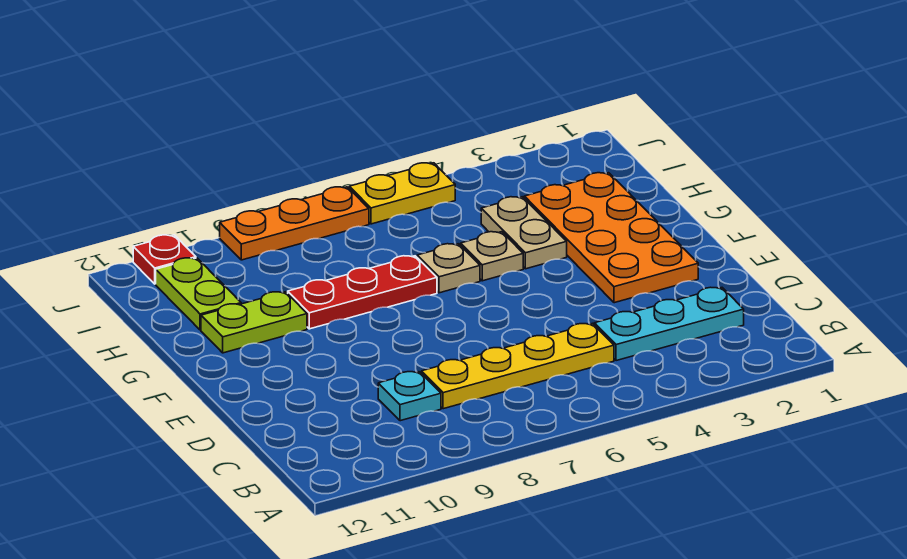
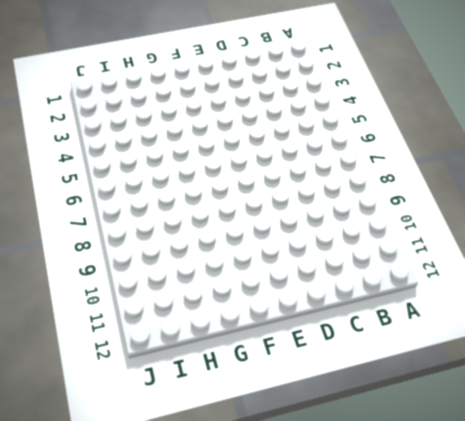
none -> cyan 1x3 plate [594,287,744,361]
none -> yellow 1x4 plate [422,323,614,409]
none -> cyan 1x1 plate [378,372,441,421]

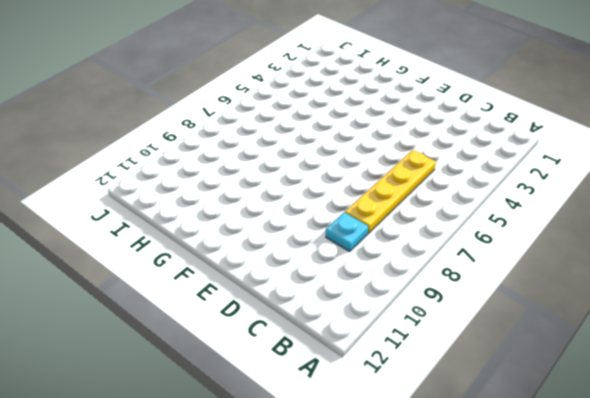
none -> cyan 1x3 plate [594,287,744,361]
none -> orange 2x4 plate [524,173,698,303]
none -> tan 1x2 plate [481,197,567,269]

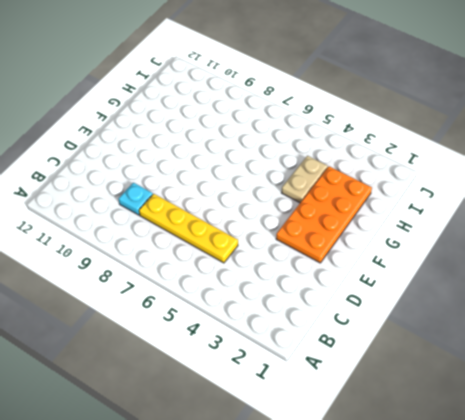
none -> cyan 1x3 plate [594,287,744,361]
none -> tan 1x1 plate [461,232,523,281]
none -> tan 1x1 plate [417,244,480,293]

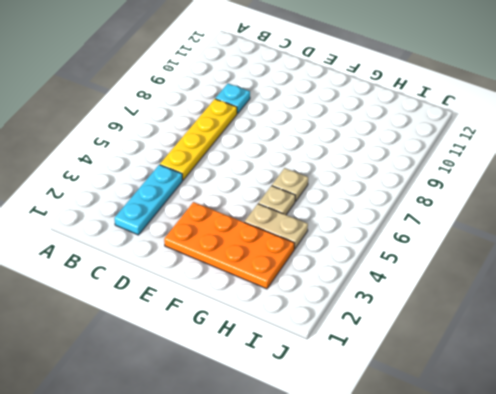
none -> red 1x3 plate [288,256,437,329]
none -> lime 1x2 plate [201,292,307,353]
none -> lime 1x2 plate [156,258,241,330]

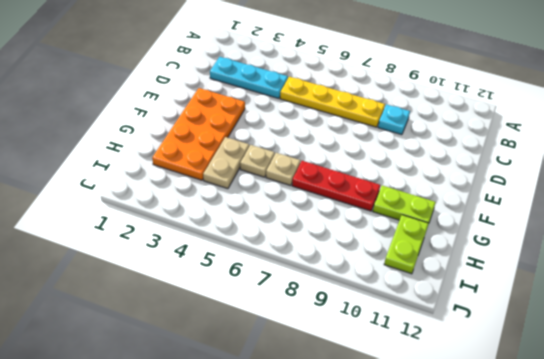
none -> yellow 1x2 plate [349,163,455,224]
none -> orange 1x3 plate [220,187,369,260]
none -> red 1x1 plate [133,235,196,284]

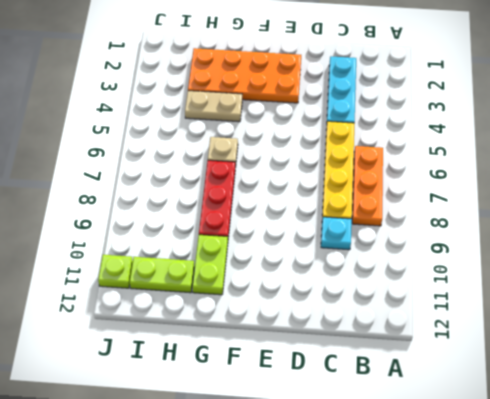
orange 1x3 plate [352,146,383,226] -> orange 1x3 plate moved to [220,187,369,260]
lime 1x1 plate [98,255,133,288] -> red 1x1 plate [133,235,196,284]
none -> tan 1x1 plate [461,232,523,281]
none -> yellow 1x2 plate [349,163,455,224]

